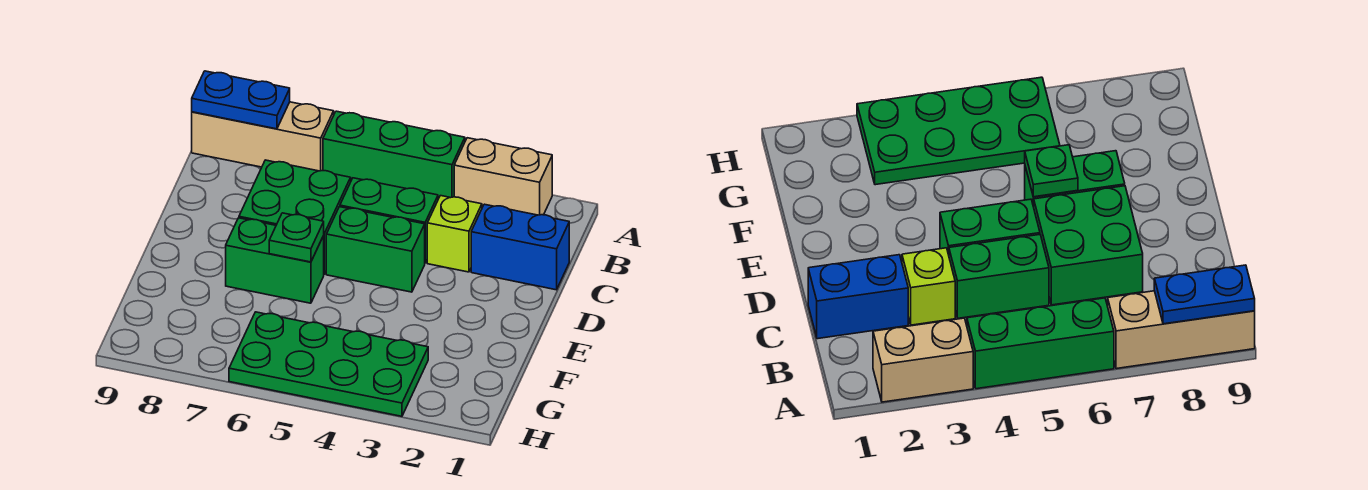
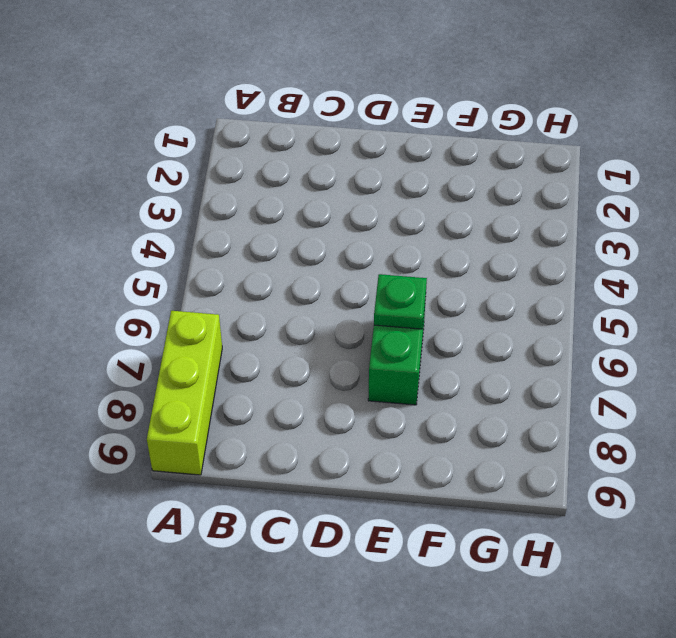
lime 1x3 brick [147,311,222,475] -> tan 1x3 brick [192,102,334,171]
none -> tan 1x2 brick [454,138,552,215]
none -> green 1x3 brick [323,111,465,199]
none -> blue 1x2 brick [471,204,569,290]

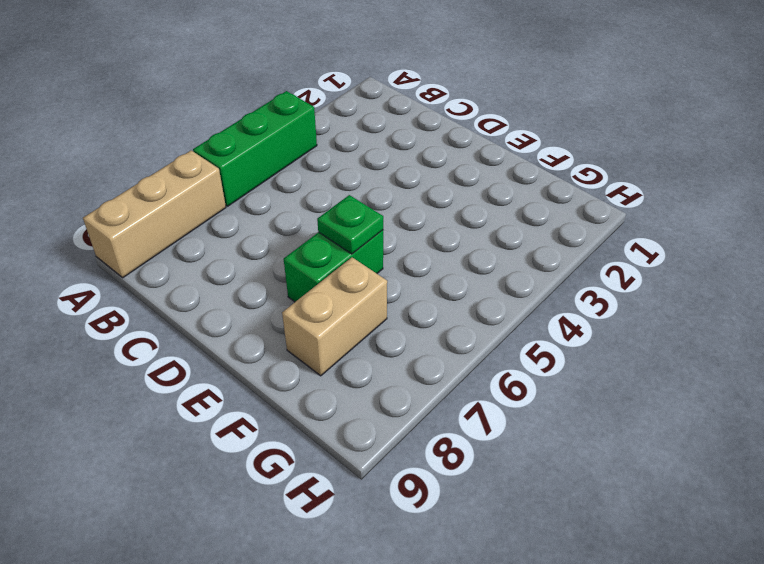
tan 1x2 brick [282,257,387,376] -> tan 1x2 brick moved to [454,138,552,215]
none -> blue 1x2 brick [471,204,569,290]
none -> lime 1x1 brick [427,196,482,272]
none -> green 1x2 brick [340,178,438,263]

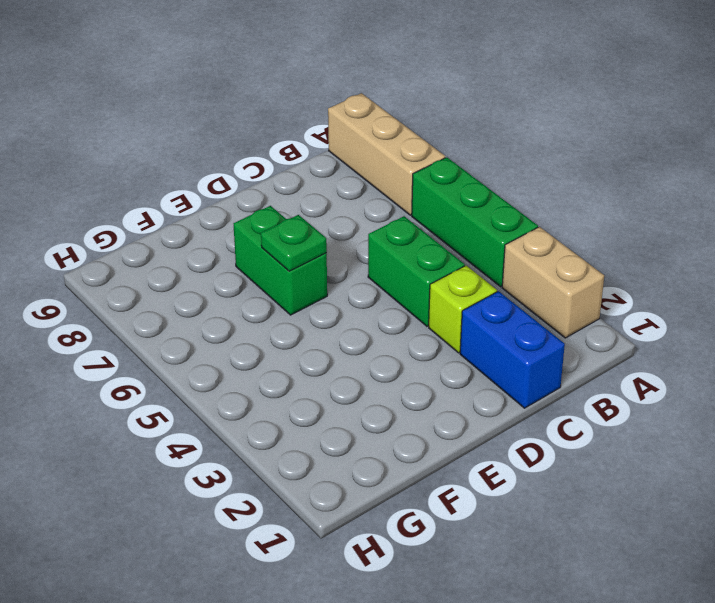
none -> green 2x2 brick [239,160,351,274]
none -> green 1x2 brick [326,207,425,292]
none -> green 2x4 plate [229,312,428,416]

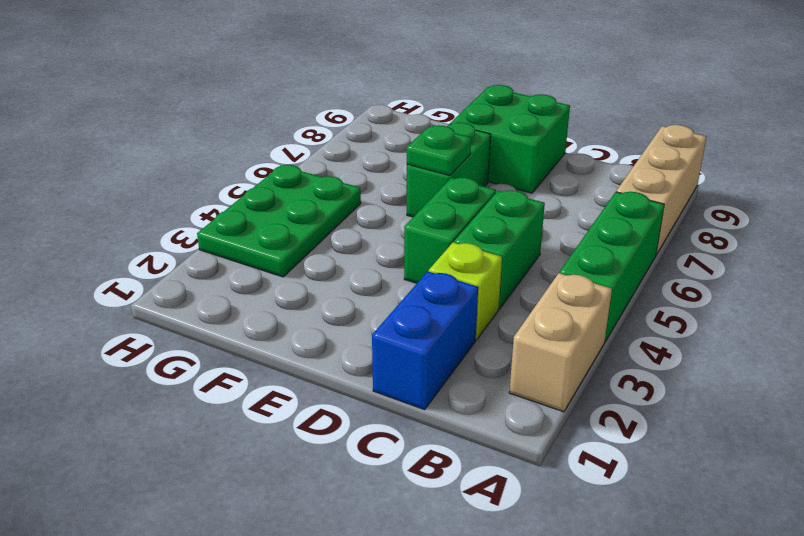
green 2x2 brick [450,85,570,193] -> green 2x2 brick moved to [239,160,351,274]
green 2x3 plate [197,165,361,277] -> green 2x4 plate [229,312,428,416]
none -> blue 1x2 plate [192,71,290,129]

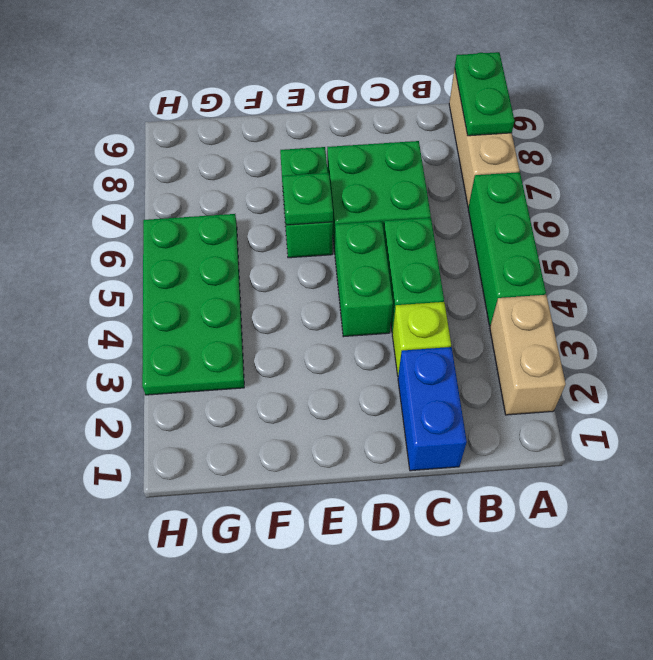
green 1x2 plate [455,52,515,136] -> blue 1x2 plate [192,71,290,129]

